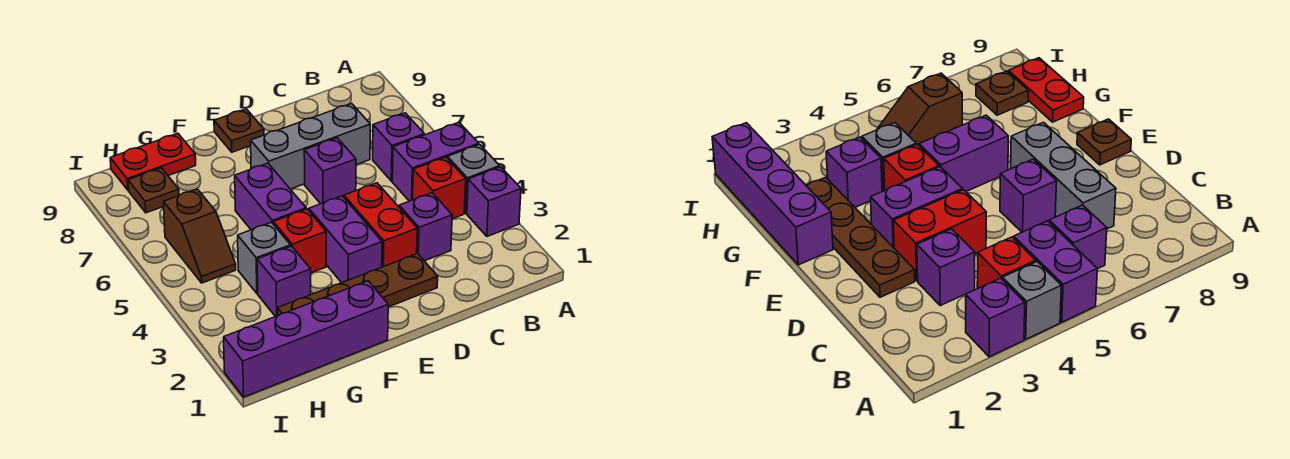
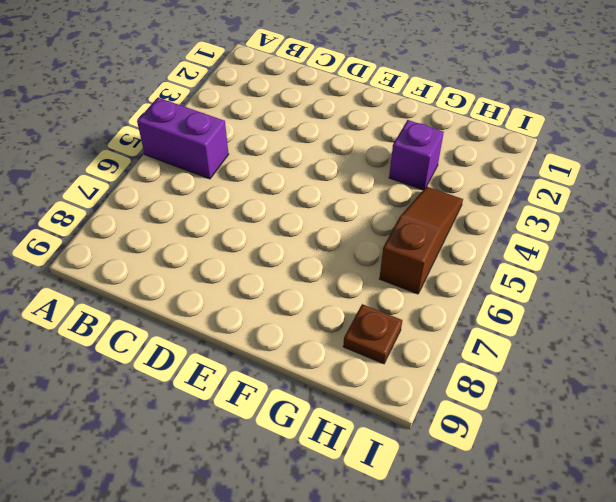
brown 1x3 slope [379,186,463,294] -> brown 1x2 slope [163,189,236,283]
none -> purple 1x1 brick [467,167,521,236]
none -> grey 1x1 brick [447,144,500,213]
none -> red 1x1 brick [413,157,466,219]

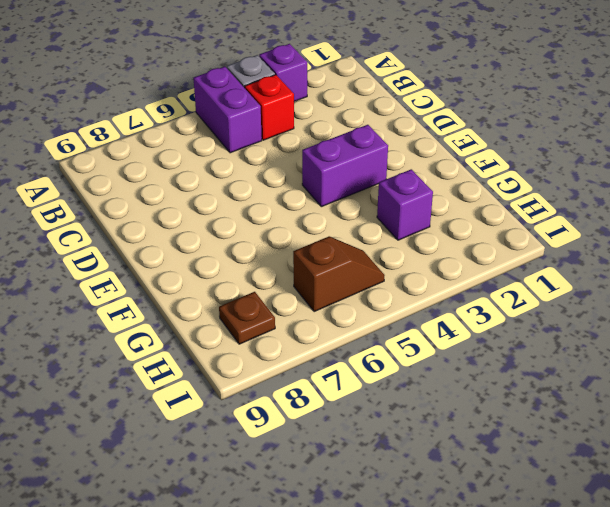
none -> purple 1x1 brick [373,113,424,181]
none -> purple 1x1 brick [399,193,452,261]
none -> grey 1x3 brick [251,103,370,189]

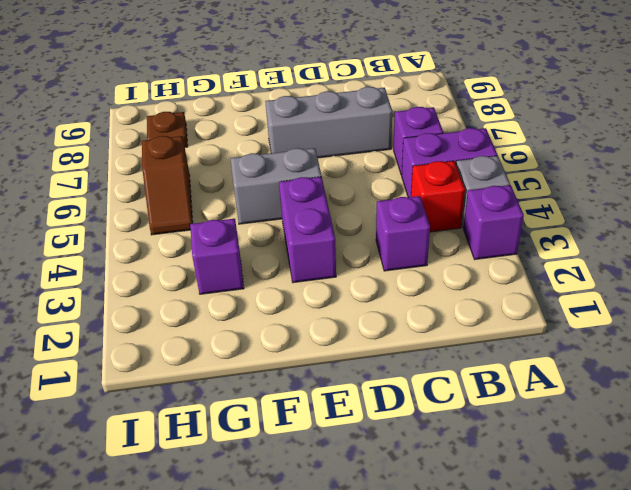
grey 1x2 brick [231,148,321,224] -> purple 1x2 brick [235,163,306,230]
none -> brown 1x4 plate [277,254,438,316]
none -> red 1x2 brick [344,183,417,267]
none -> purple 1x1 brick [304,138,356,204]

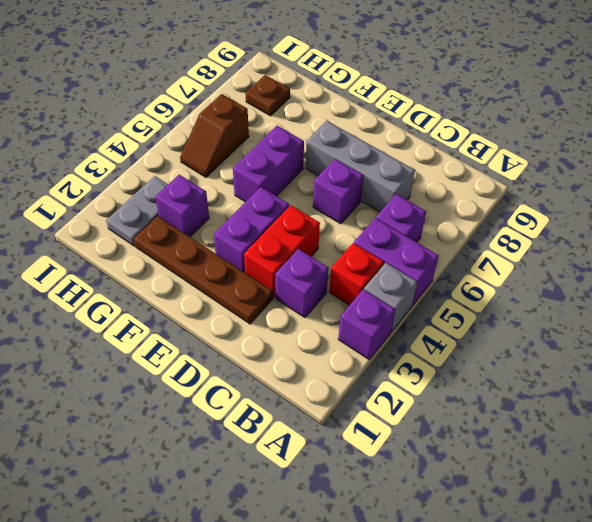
grey 1x2 plate [106,176,168,246] -> none
none -> brown 1x1 plate [214,109,264,152]
none -> purple 1x4 brick [224,281,388,397]
none -> red 1x1 brick [273,209,326,273]

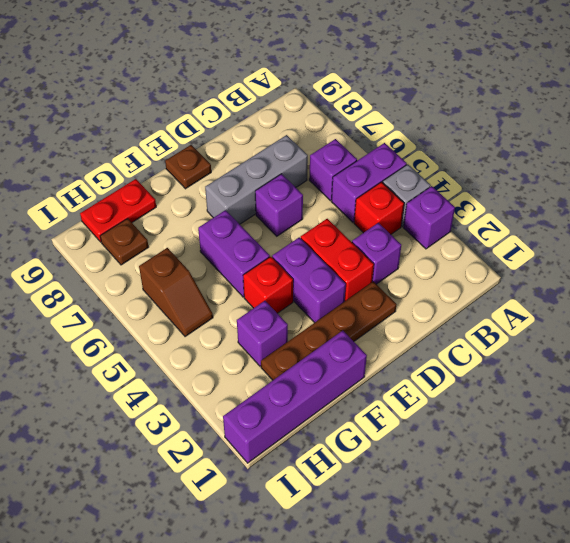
none -> grey 1x1 brick [238,222,291,293]

